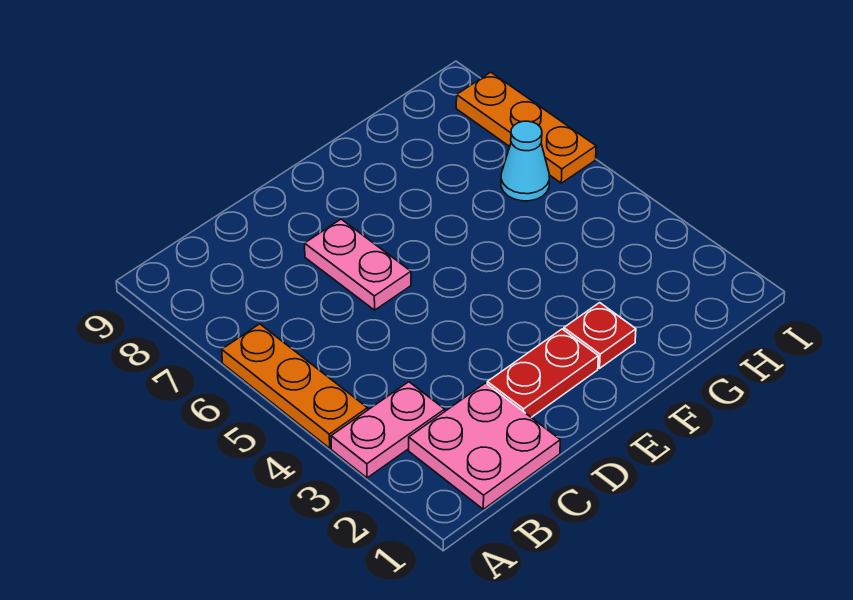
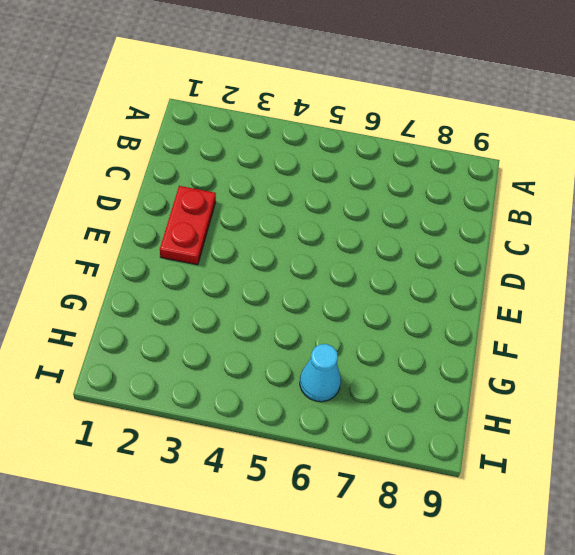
none -> pink 1x2 plate [331,382,445,478]
none -> orange 1x3 plate [222,324,368,448]

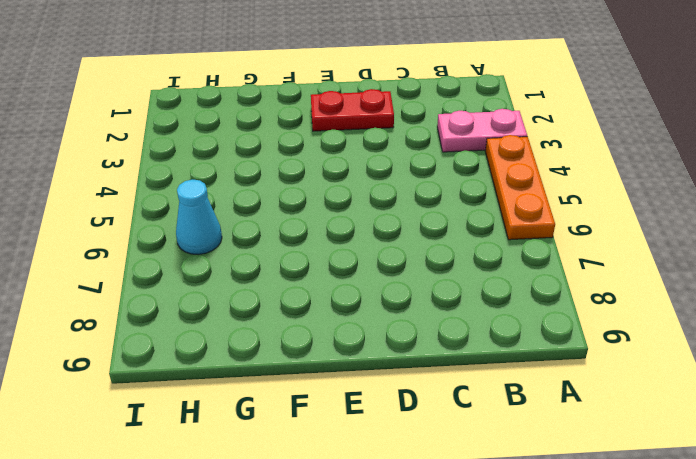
none -> pink 2x2 plate [409,383,560,509]
none -> pink 1x2 plate [305,219,411,310]

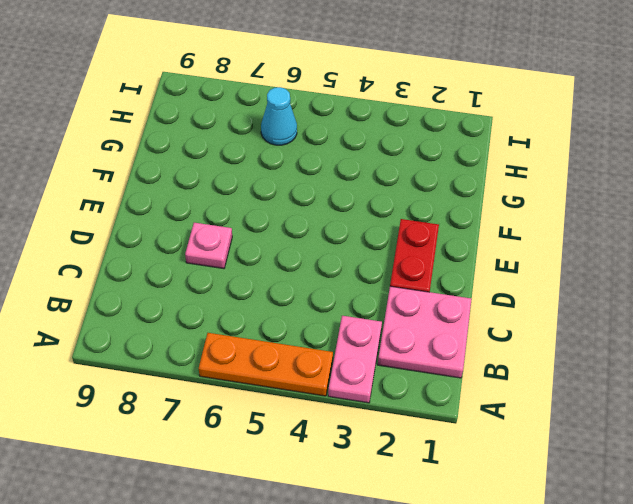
pink 1x1 plate [185,223,232,269] -> pink 1x2 plate [305,219,411,310]
none -> red 1x1 plate [564,303,636,368]
none -> orange 1x3 plate [456,72,596,183]

